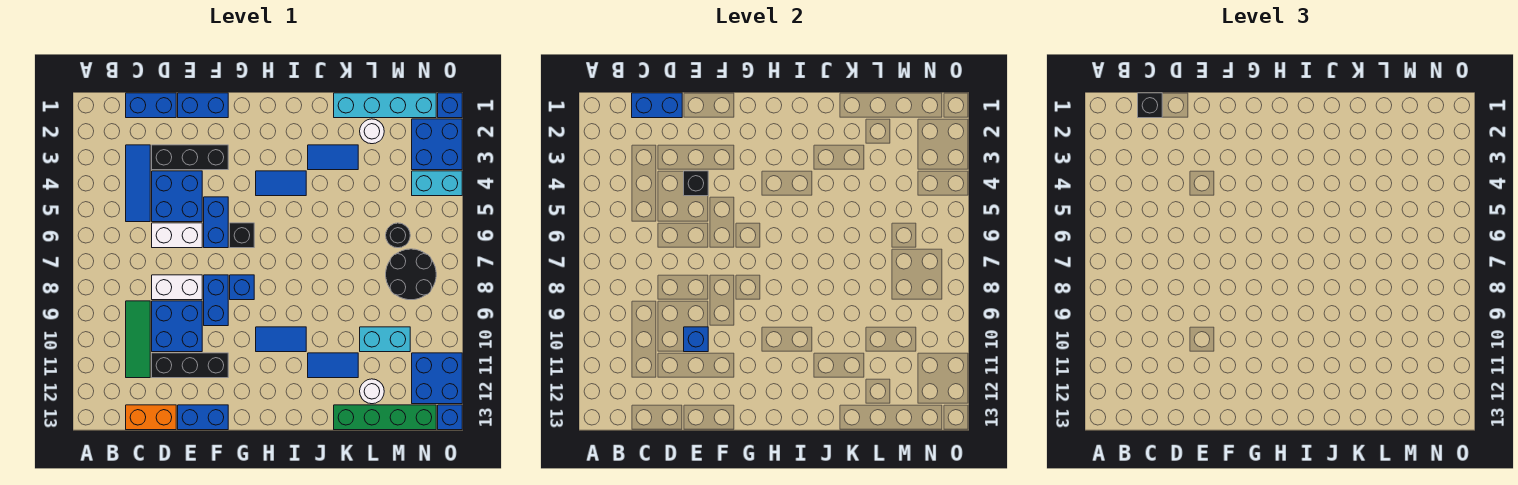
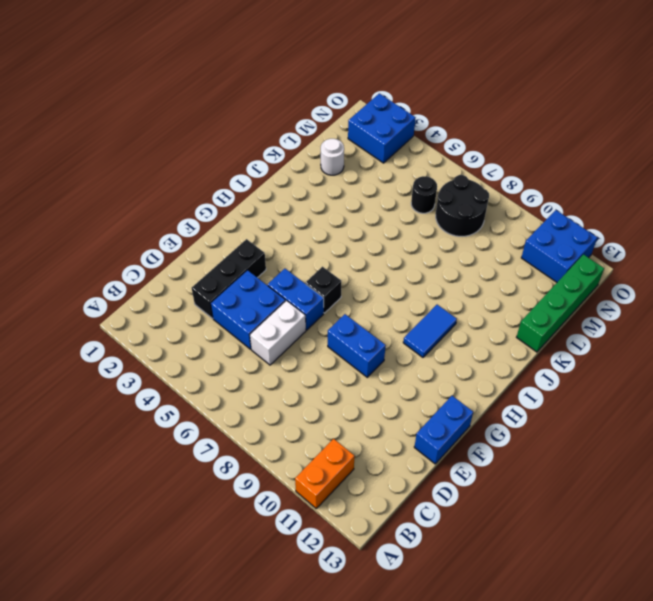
orange 1x2 brick [295,439,354,508] -> orange 1x2 brick moved to [126,405,176,430]
none -> blue 1x2 brick [126,93,176,118]
none -> blue 1x3 tile [126,145,150,222]
none -> green 1x3 tile [126,301,150,378]
none -> white 1x2 brick [152,275,202,300]

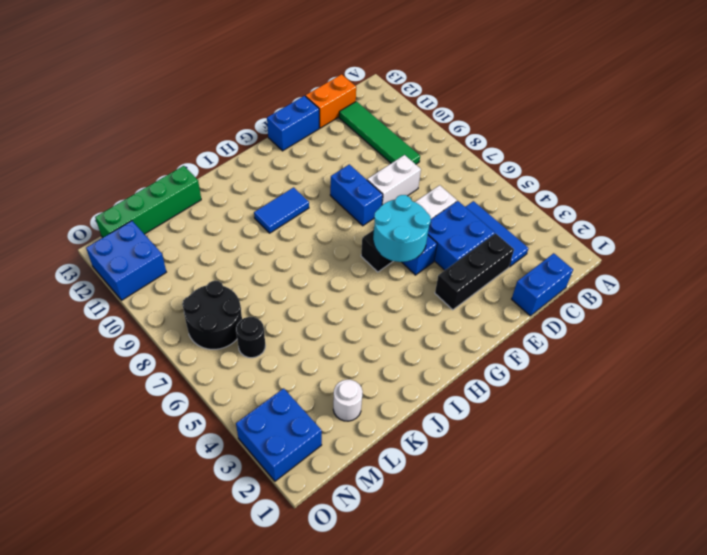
green 1x4 tile [339,101,420,164] -> green 1x3 tile [126,301,150,378]
cyan 2x2 round brick [373,195,431,262] -> none
none -> blue 2x2 brick [152,301,202,352]
none -> black 1x3 brick [152,353,228,378]
none -> blue 1x2 brick [178,93,228,118]
none -> blue 1x1 brick [230,275,254,300]

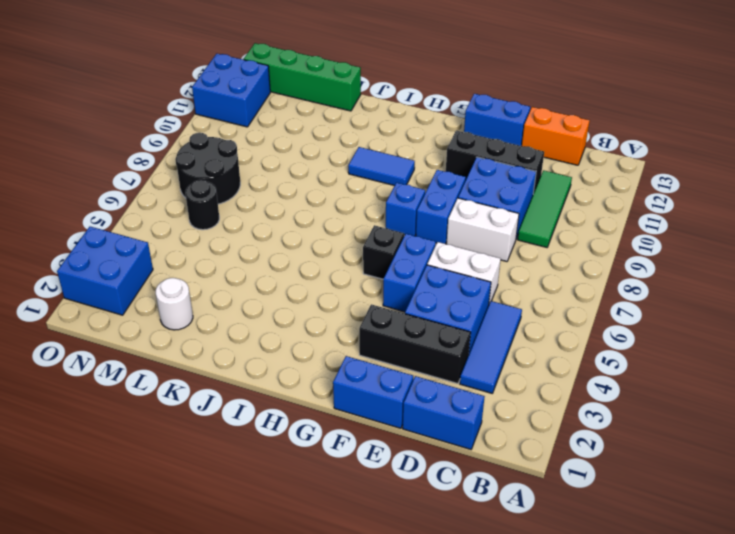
none -> blue 1x2 tile [256,171,306,196]
none -> blue 1x2 tile [308,145,358,170]
none -> blue 1x2 tile [308,353,358,378]
none -> cyan 1x4 brick [334,93,436,118]

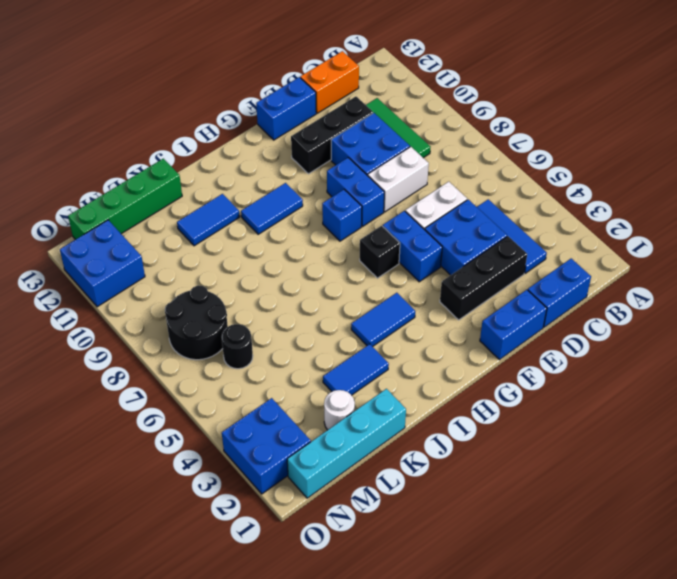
none -> cyan 1x2 brick [360,327,410,352]
none -> white 1x1 round brick [360,379,384,404]
none -> cyan 1x2 brick [412,171,462,196]
none -> blue 1x1 brick [438,93,462,118]

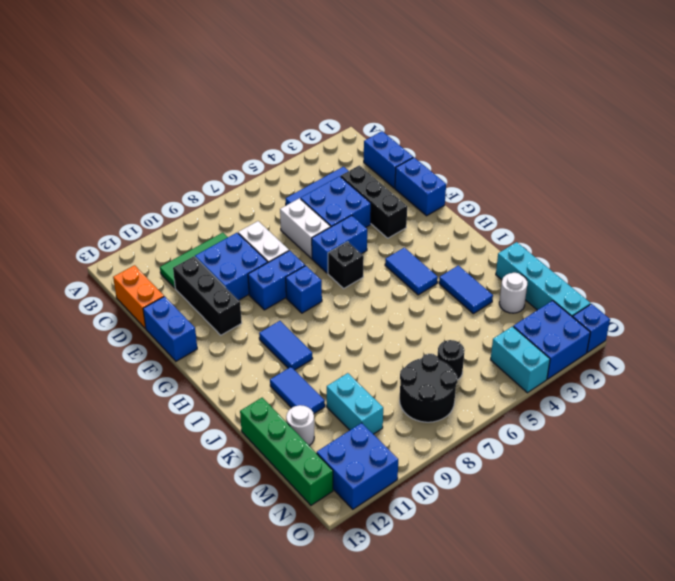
none -> blue 1x1 brick [438,405,462,430]
none -> blue 1x2 brick [632,93,682,118]
none -> black 1x1 brick [684,171,708,196]
none -> blue 1x1 brick [684,327,708,352]

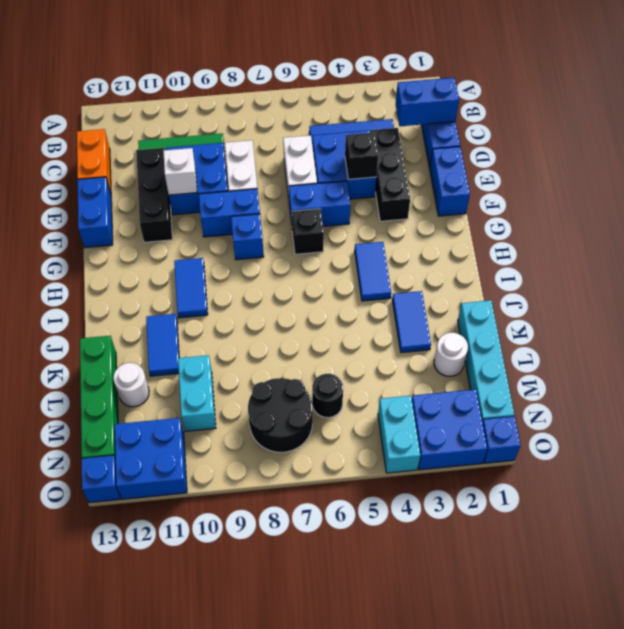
blue 1x2 brick [395,78,459,126] -> blue 1x2 brick turned to [632,93,682,118]
white 1x1 brick [163,148,197,195] -> blue 1x1 brick [684,327,708,352]
none -> black 1x1 brick [1138,93,1162,118]

